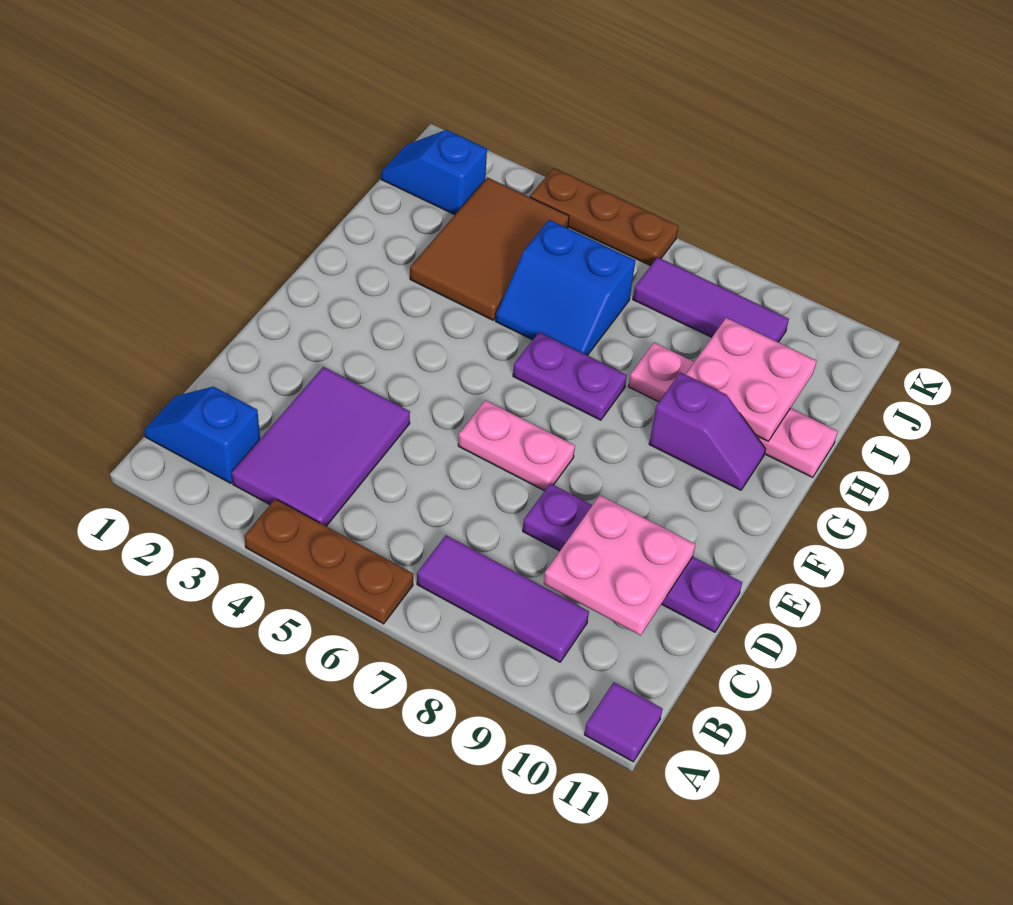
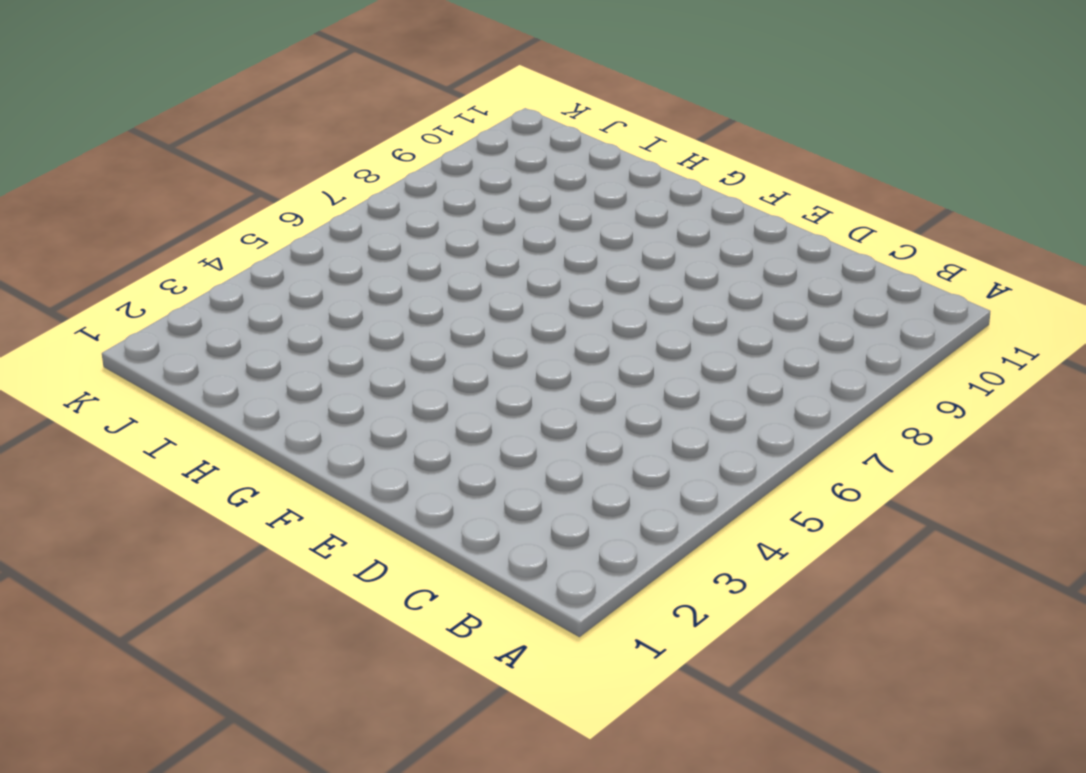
none -> brown 1x3 plate [244,499,413,624]
none -> purple 1x1 tile [584,682,663,762]
none -> blue 1x2 slope [144,387,260,483]

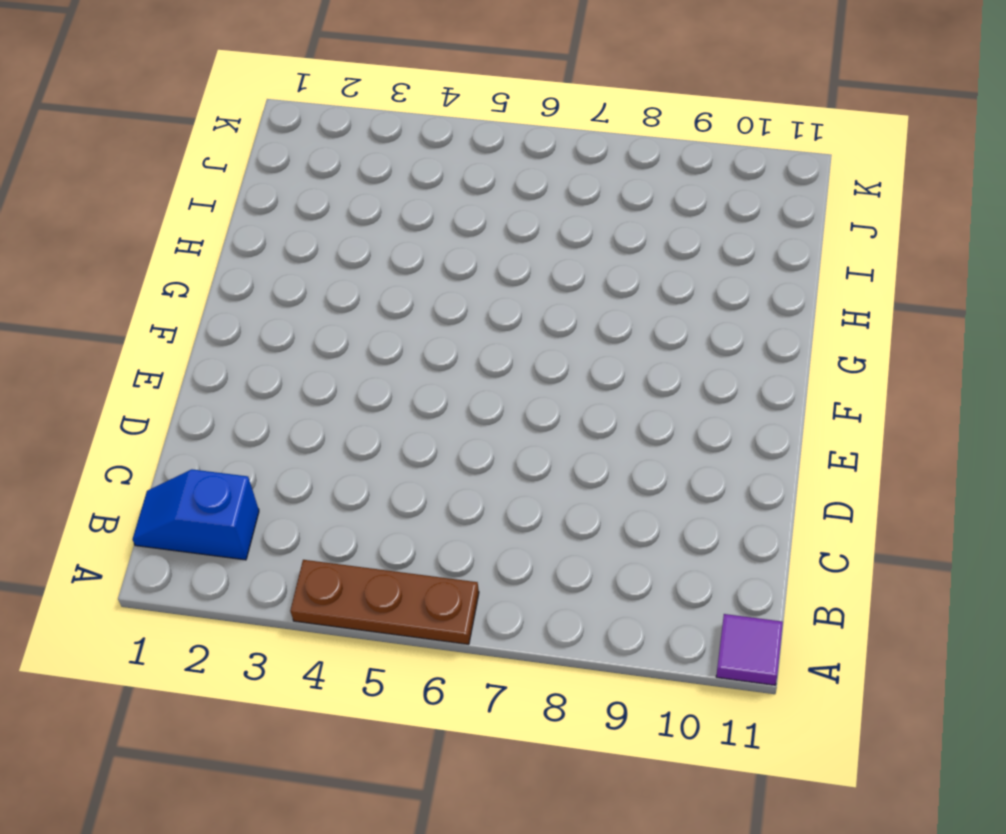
none -> purple 2x3 tile [232,367,410,526]
none -> purple 1x3 tile [417,535,589,662]
none -> purple 1x4 plate [523,483,742,632]

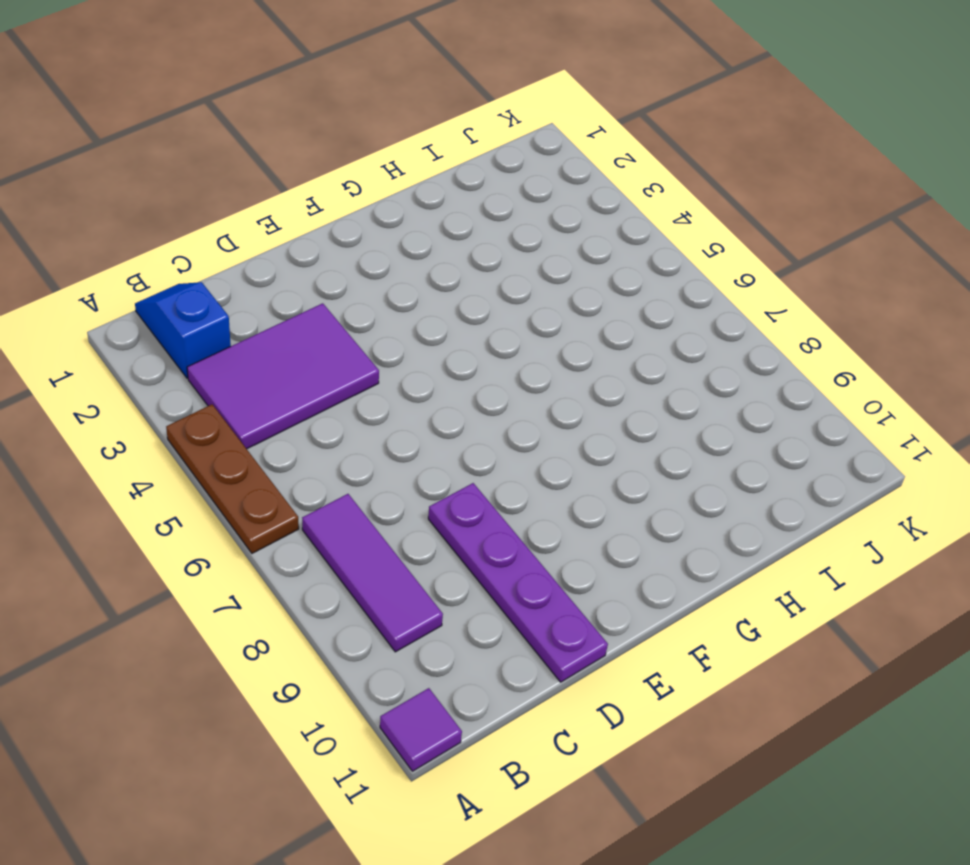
none -> pink 1x2 plate [458,400,575,491]
none -> purple 1x2 plate [513,332,627,420]
none -> purple 1x2 slope [649,372,765,490]

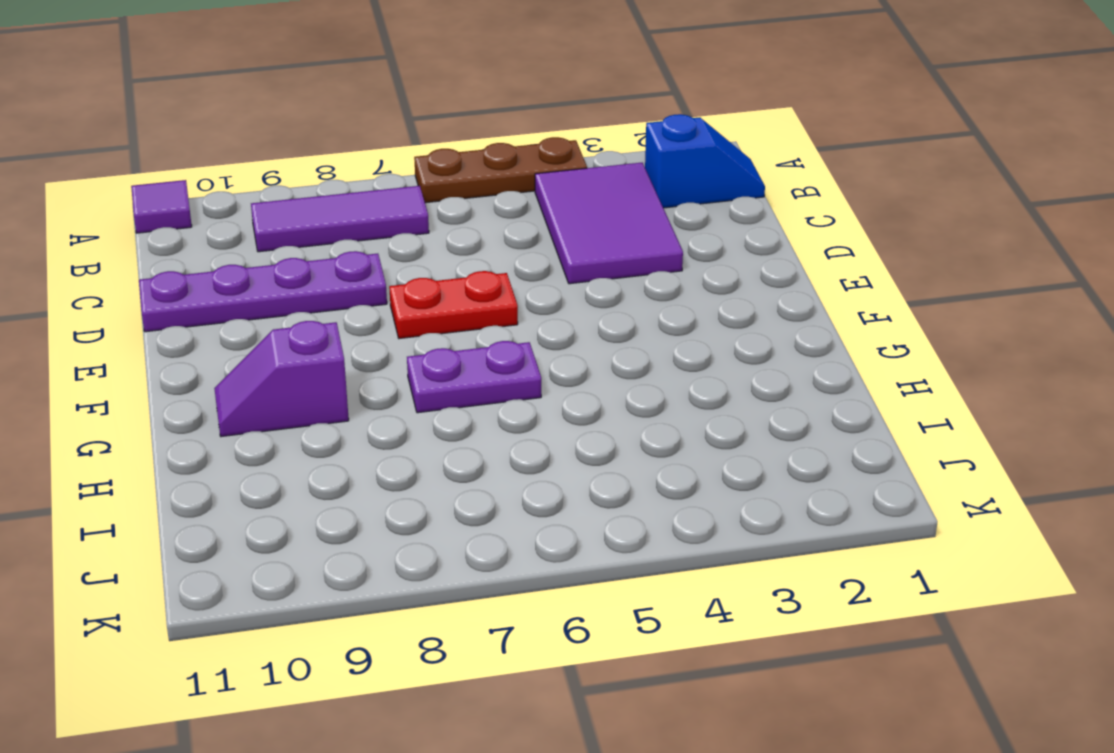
red 1x2 plate [389,271,518,339] -> pink 1x2 plate [458,400,575,491]
none -> brown 2x3 tile [410,178,569,320]
none -> blue 2x2 slope [496,220,635,355]
none -> pink 1x4 plate [628,343,838,477]

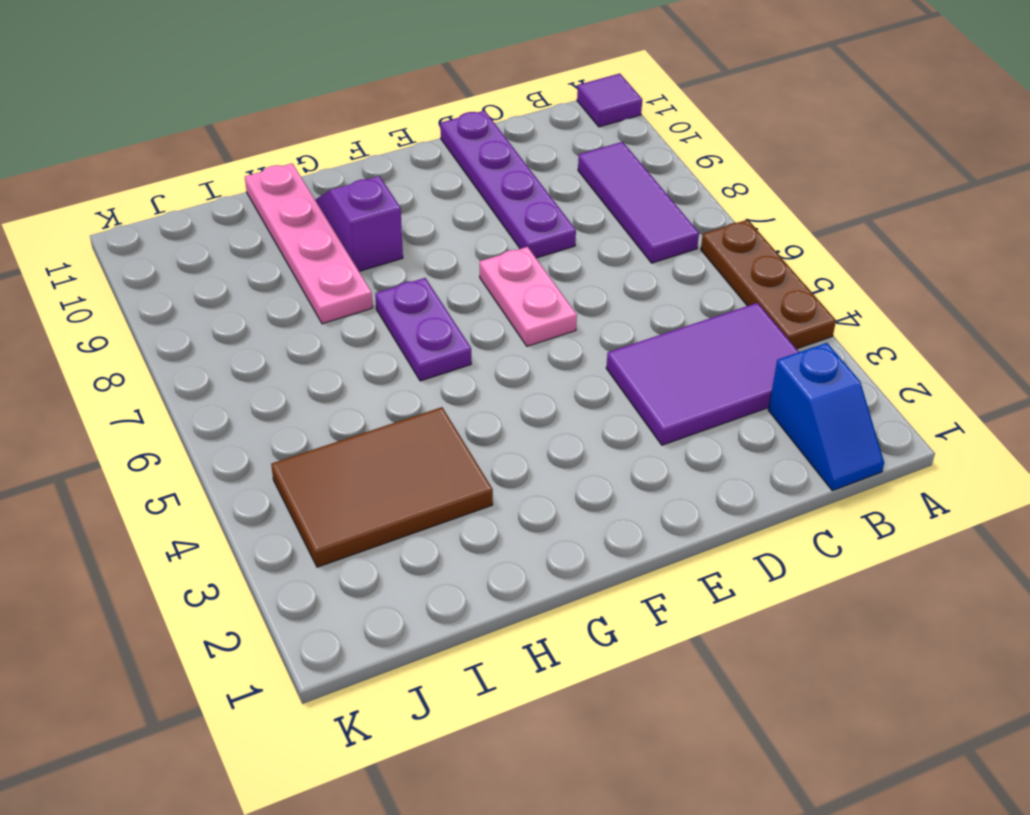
none -> blue 2x2 slope [496,220,635,355]
none -> blue 1x2 slope [381,130,487,215]
none -> purple 1x3 tile [633,257,789,342]

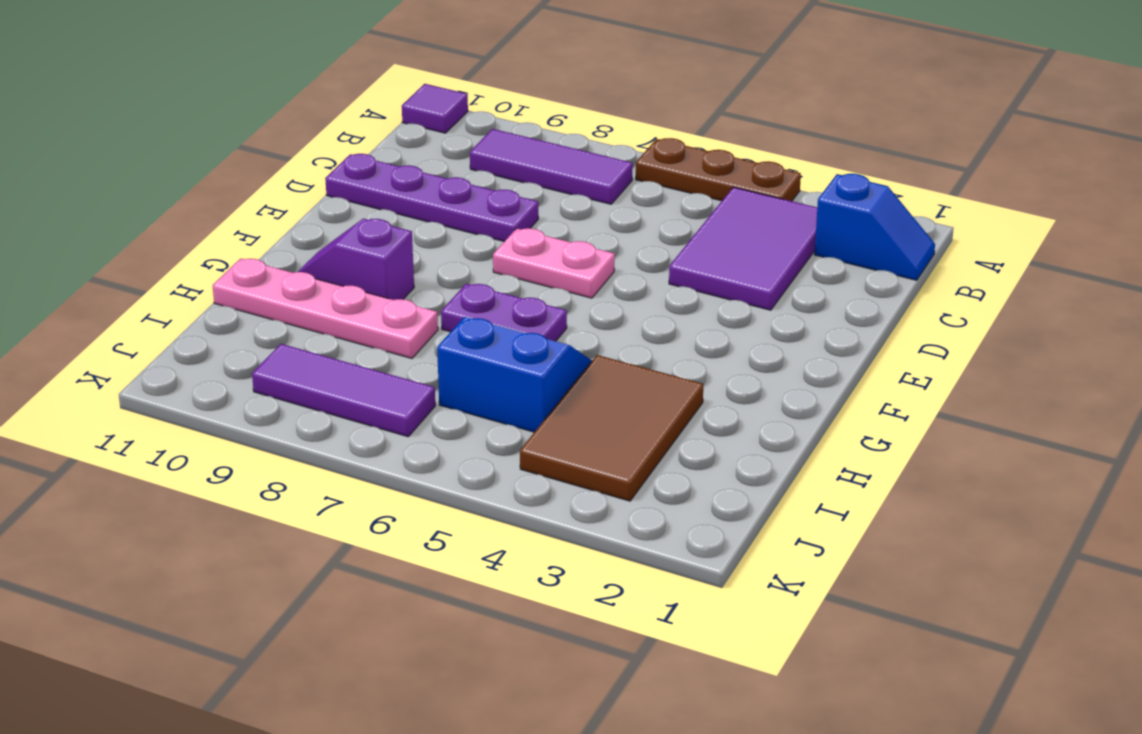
none -> blue 1x2 slope [381,130,487,215]
none -> brown 1x3 plate [530,168,678,266]
none -> pink 2x2 plate [544,496,695,635]

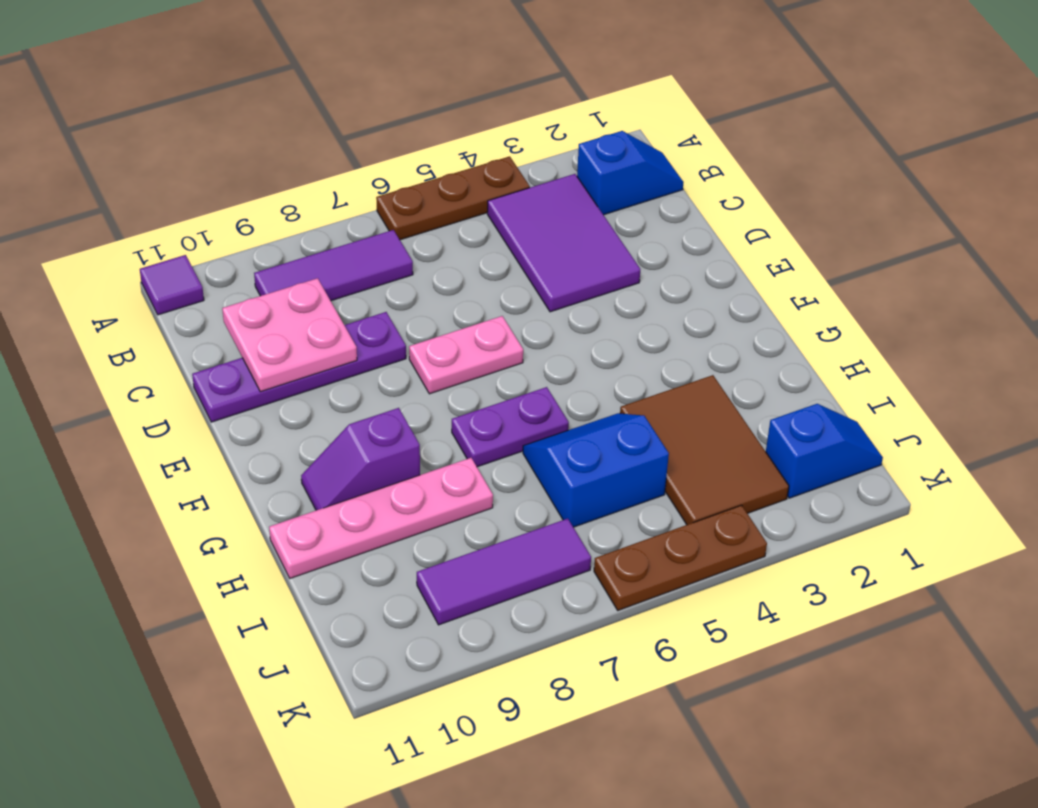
none -> pink 2x2 plate [686,318,816,441]

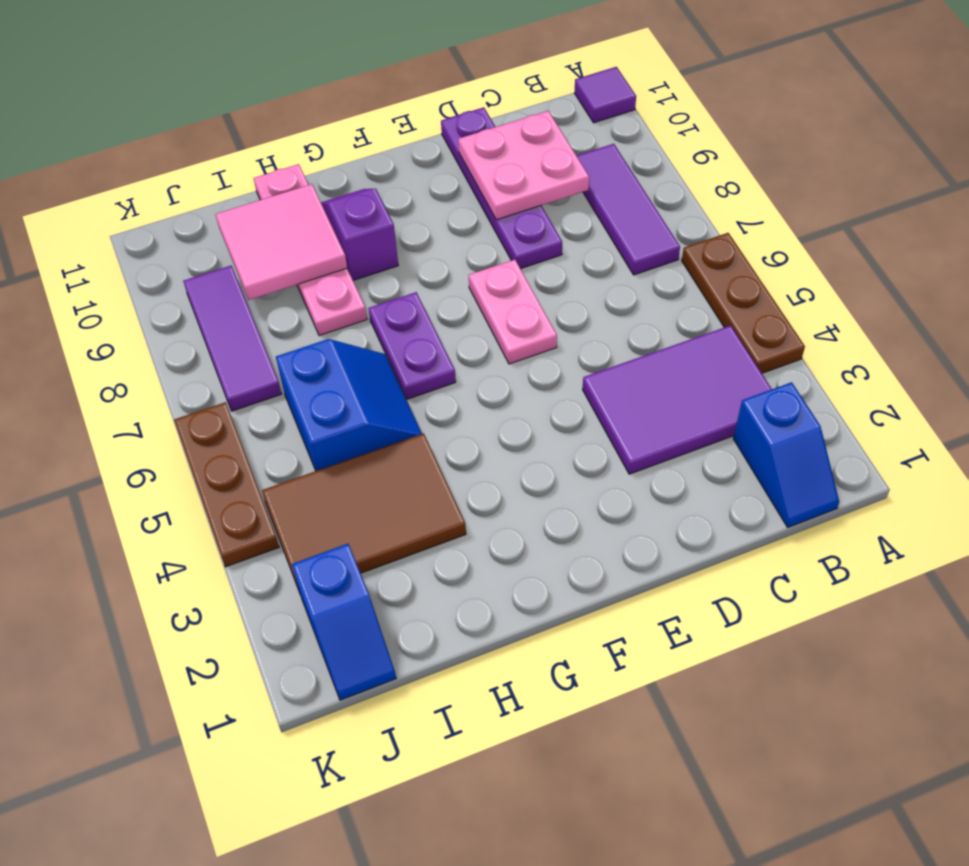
pink 2x2 tile [216,184,347,300] -> pink 2x2 plate [686,318,816,441]

